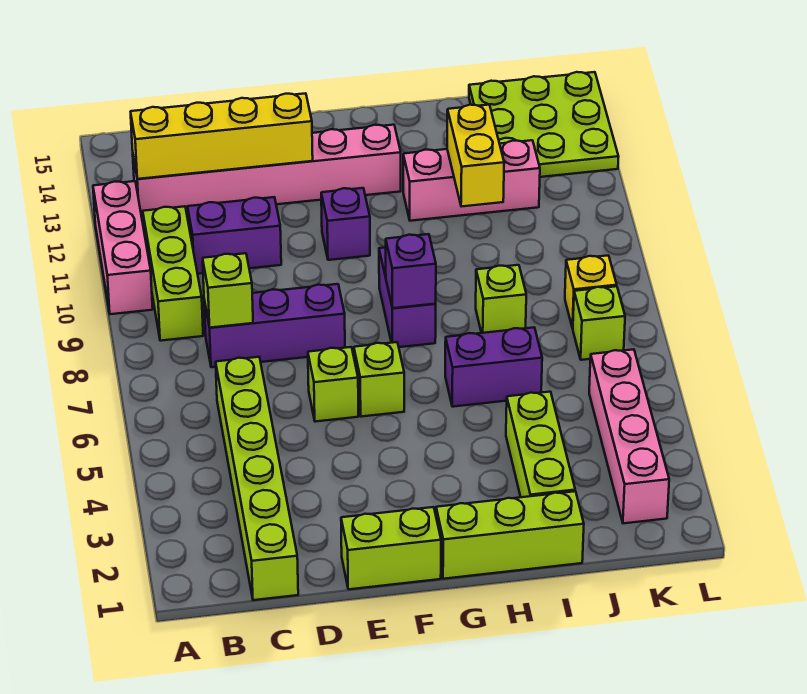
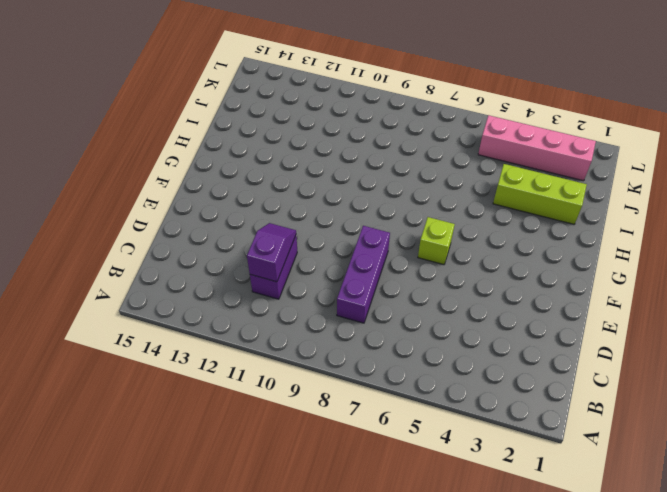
purple 1x2 slope [247,223,296,282] -> none
none -> pink 1x3 brick [93,181,153,314]
none -> lime 1x3 brick [143,206,203,341]
none -> pink 1x6 brick [133,125,401,218]

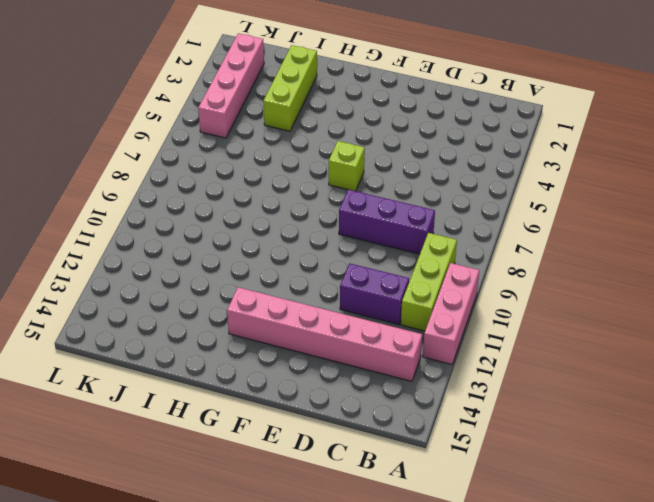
none -> lime 1x6 brick [216,357,298,600]
none -> lime 1x2 brick [341,507,441,589]
none -> lime 1x1 brick [308,347,358,422]

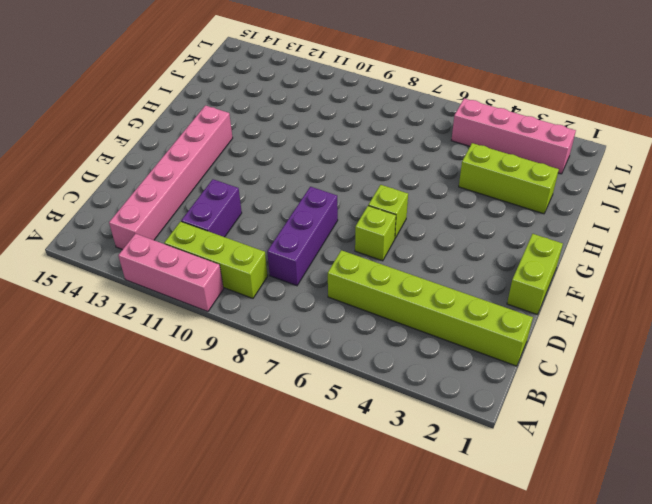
none -> purple 1x1 brick [321,188,370,260]
none -> lime 1x3 brick [436,491,584,579]
none -> purple 1x2 brick [379,247,436,347]

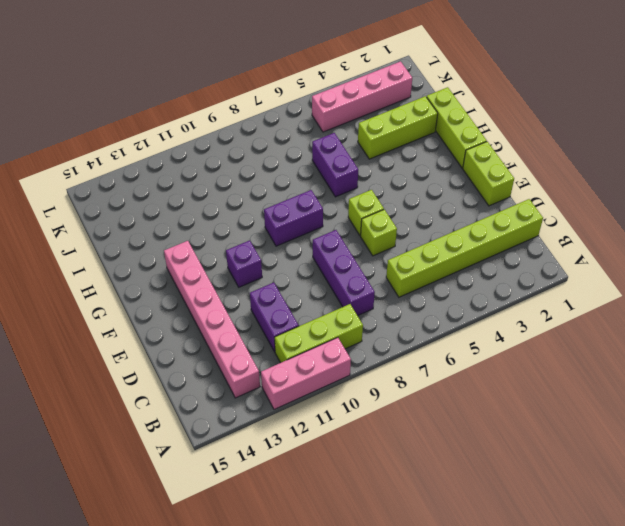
none -> pink 1x3 brick [403,140,540,221]
none -> lime 1x1 brick [476,265,526,333]
none -> lime 3x3 plate [469,72,619,177]

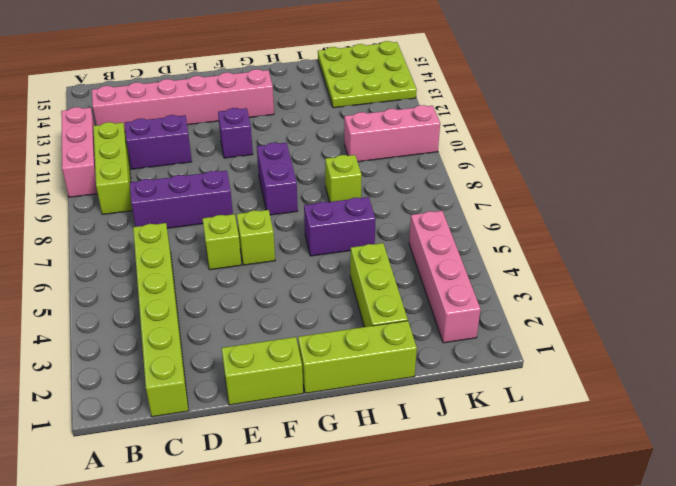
pink 1x3 brick [344,105,440,162] -> pink 1x3 brick moved to [403,140,540,221]
none -> lime 1x1 brick [573,286,625,360]
none -> yellow 1x1 brick [565,255,617,328]
none -> yellow 1x4 brick [131,93,313,179]

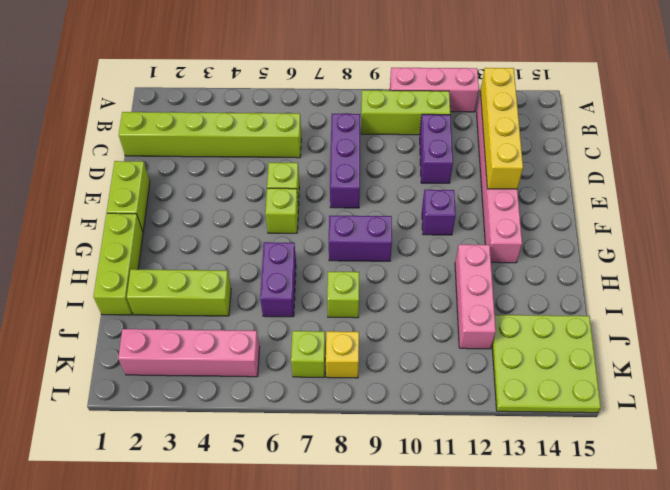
none -> lime 1x1 brick [203,253,253,328]
none -> purple 1x1 brick [386,234,436,308]
none -> yellow 1x2 brick [447,105,504,207]

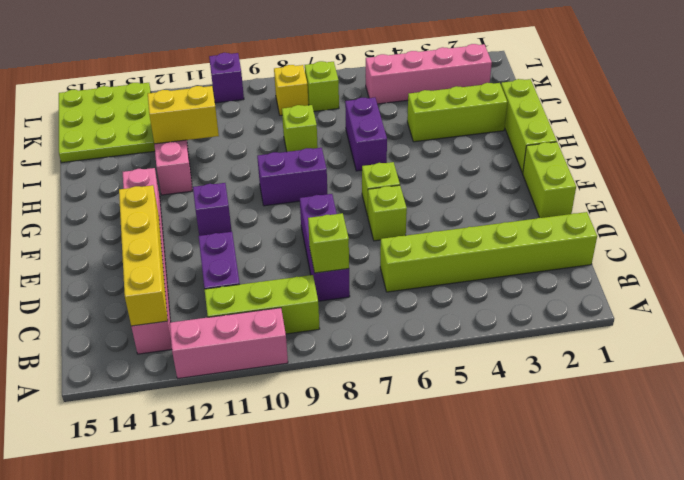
purple 1x1 brick [209,53,244,103] -> purple 1x1 brick moved to [386,234,436,308]

